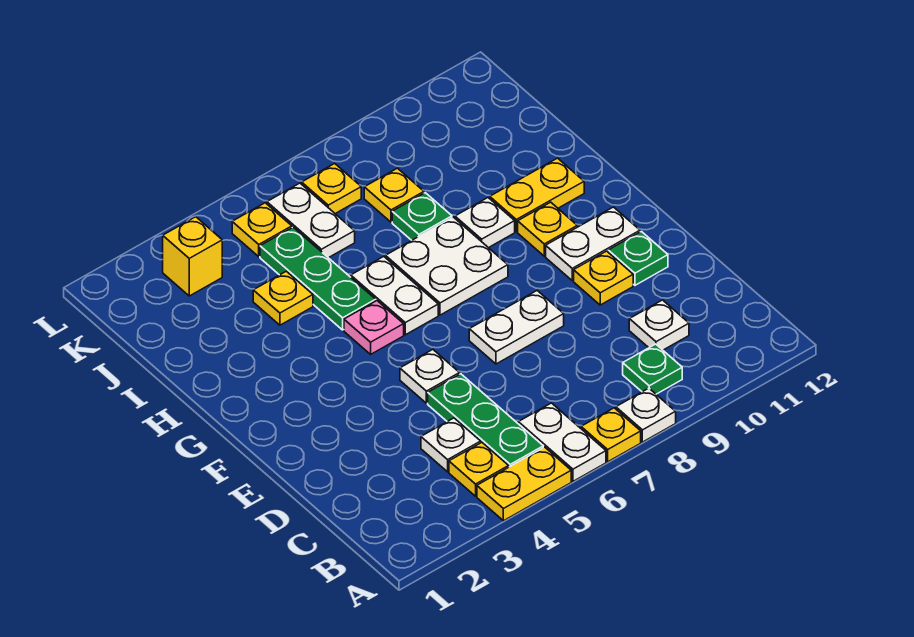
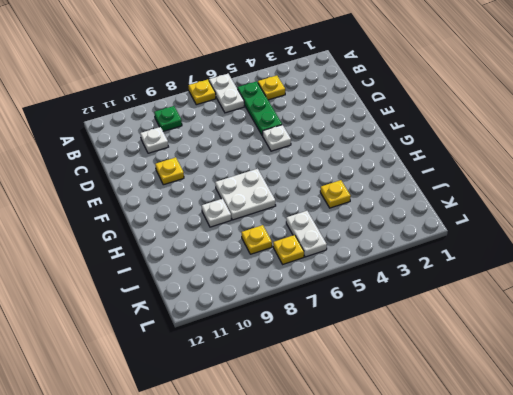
none -> yellow 1x2 plate [477,447,571,521]
none -> white 1x1 plate [616,388,676,442]
none -> white 1x1 plate [421,418,481,472]

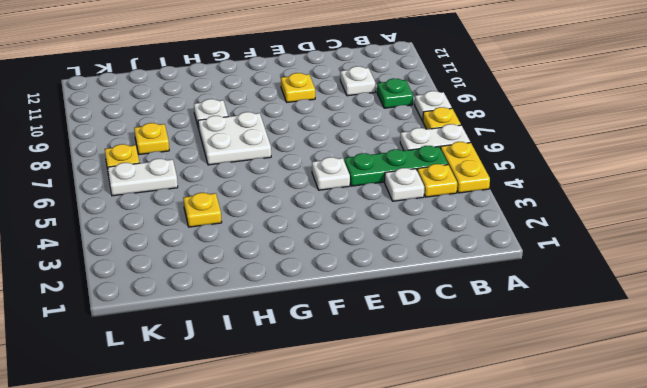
none -> white 1x2 plate [469,291,564,364]
none -> green 1x1 plate [608,232,668,285]
none -> white 1x2 plate [546,207,640,281]

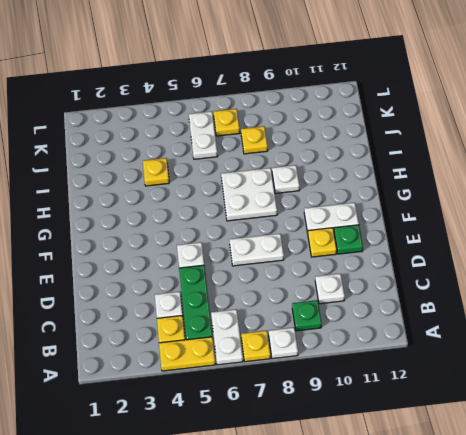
none -> pink 1x1 plate [344,301,404,354]
none -> white 1x2 plate [351,257,438,335]
none -> yellow 1x1 plate [518,202,577,256]

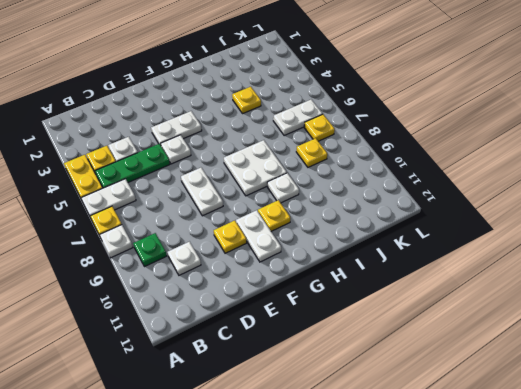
white 1x2 plate [151,111,202,145] -> white 1x2 plate moved to [351,257,438,335]
none -> green 1x1 plate [608,232,668,285]
none -> pink 1x1 plate [344,301,404,354]
none -> green 1x3 plate [260,227,376,330]

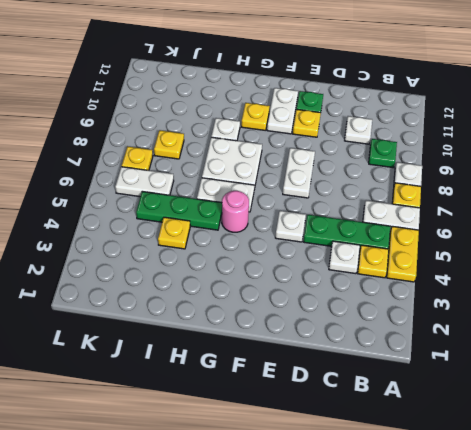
pink 1x1 round brick [222,191,249,232] -> pink 1x1 plate [344,301,404,354]
none -> yellow 1x2 plate [490,158,584,232]
none -> green 1x1 plate [392,193,452,240]
none -> yellow 1x1 brick [163,217,222,296]

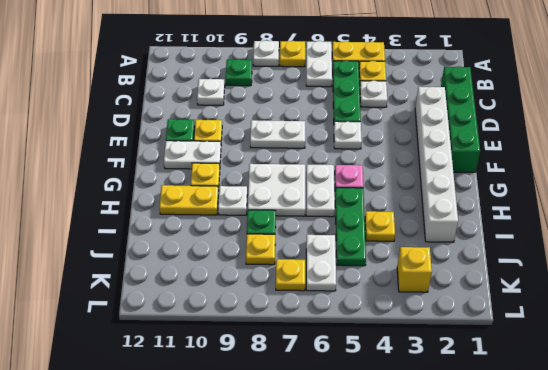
green 1x4 brick [441,67,480,172] -> none
white 1x6 brick [415,87,458,242] -> none
none -> yellow 1x1 plate [232,203,292,257]

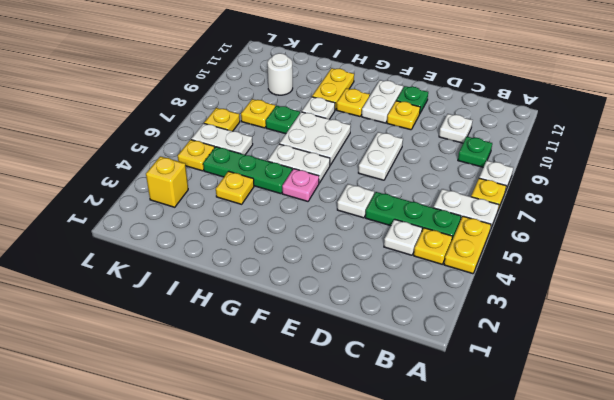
white 1x1 round brick [267,53,293,95] -> none

